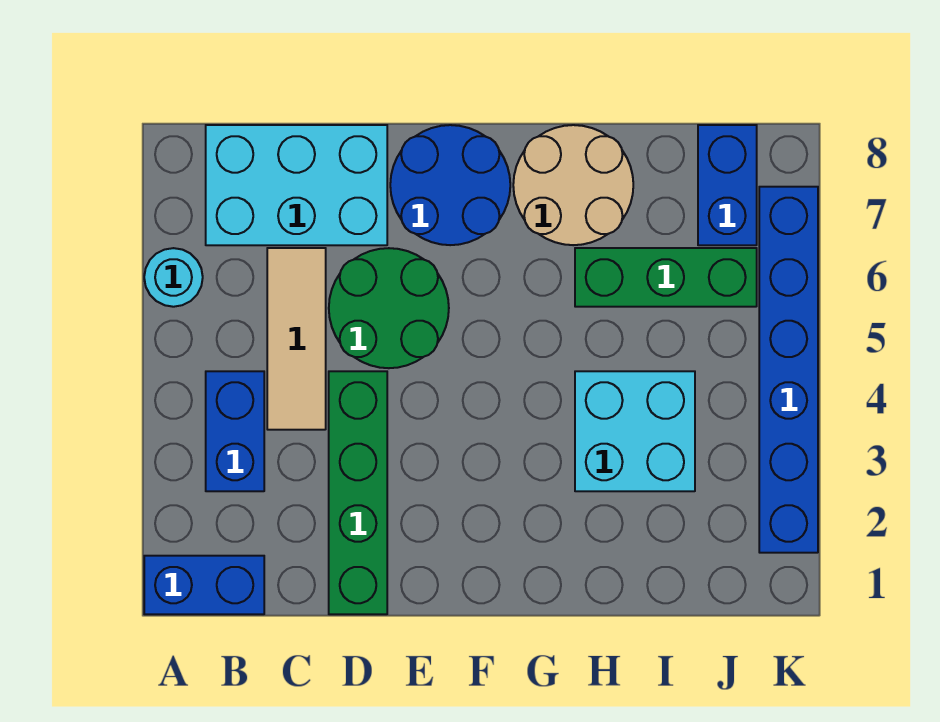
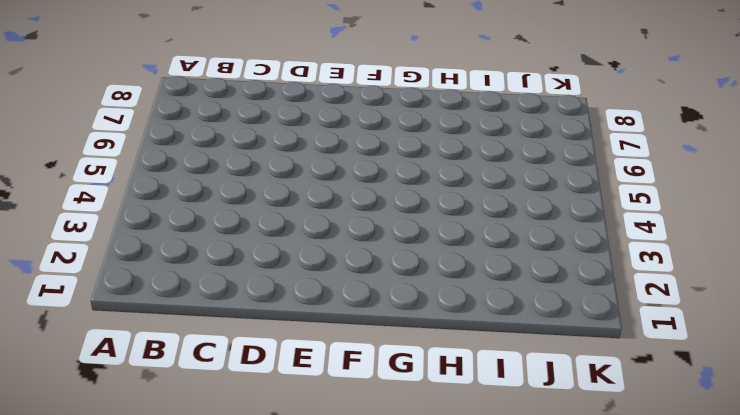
none -> blue 1x2 brick [144,556,264,614]
none -> cyan 1x1 round brick [144,248,203,307]
none -> blue 1x2 brick [206,371,264,491]

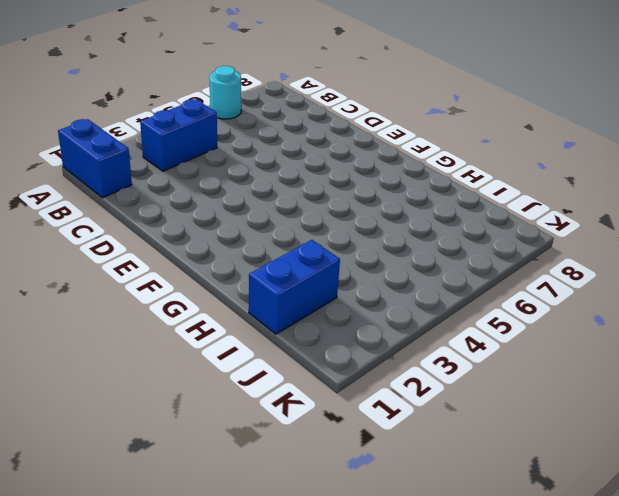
blue 1x2 brick [249,240,340,334] -> blue 1x2 brick moved to [698,125,757,245]
none -> cyan 2x3 brick [206,125,387,245]
none -> tan 1x3 tile [267,248,326,430]
none -> green 1x4 brick [329,371,387,614]

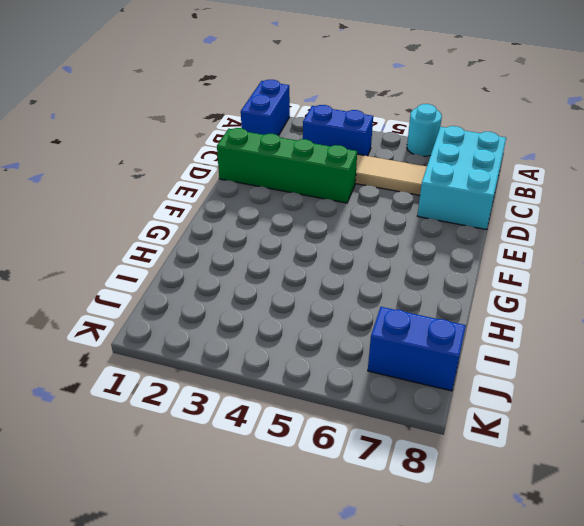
none -> green 2x2 round brick [329,248,449,368]
none -> blue 2x2 round brick [390,125,510,245]
none -> tan 2x2 round brick [513,125,633,245]

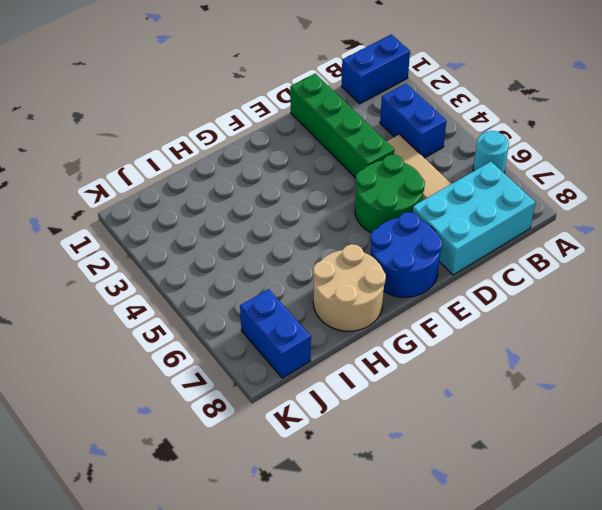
none -> cyan 2x2 brick [575,371,695,491]
none -> green 1x3 brick [575,248,757,307]
none -> blue 1x6 brick [759,187,818,553]

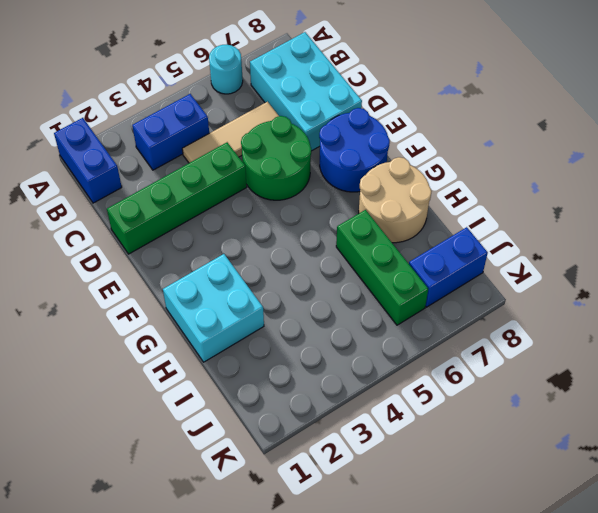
cyan 2x2 brick [163,254,264,362] -> cyan 2x2 brick moved to [575,371,695,491]
none -> blue 1x6 brick [759,187,818,553]

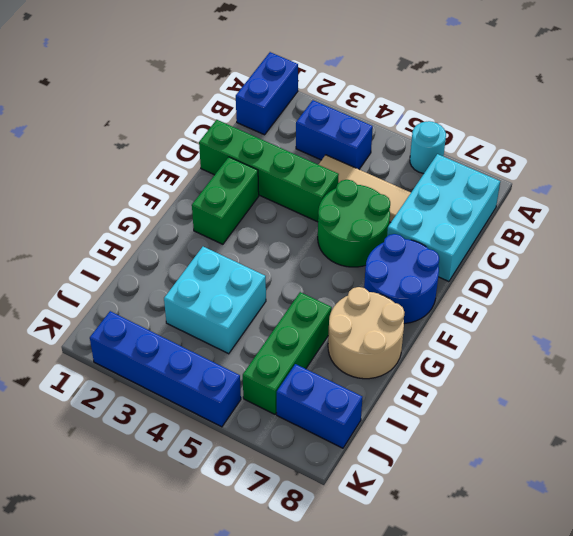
green 1x2 brick [192,157,259,244] -> none
blue 1x4 brick [90,311,241,427] -> blue 1x6 brick [759,187,818,553]

